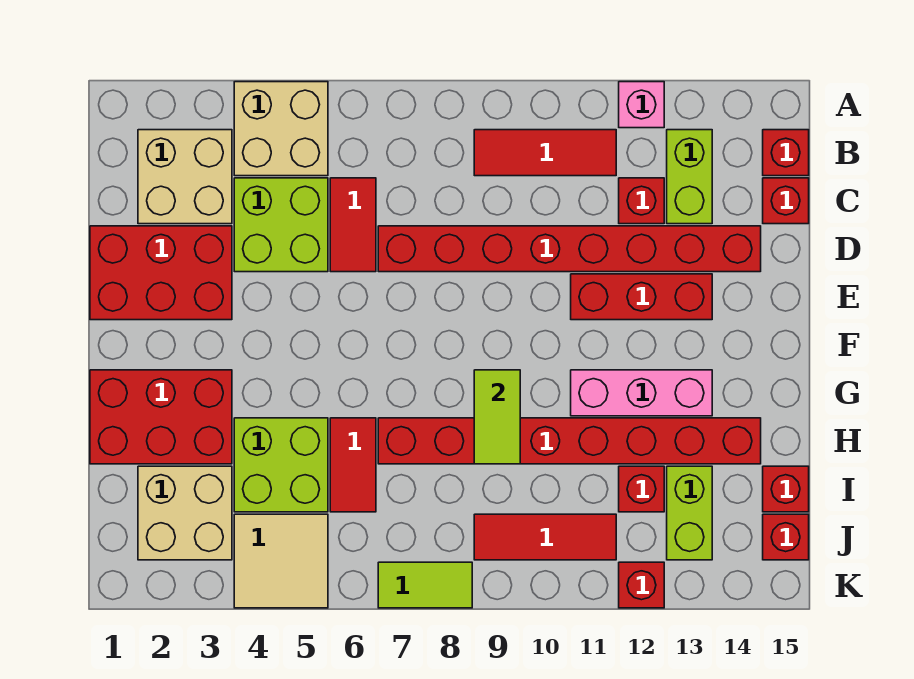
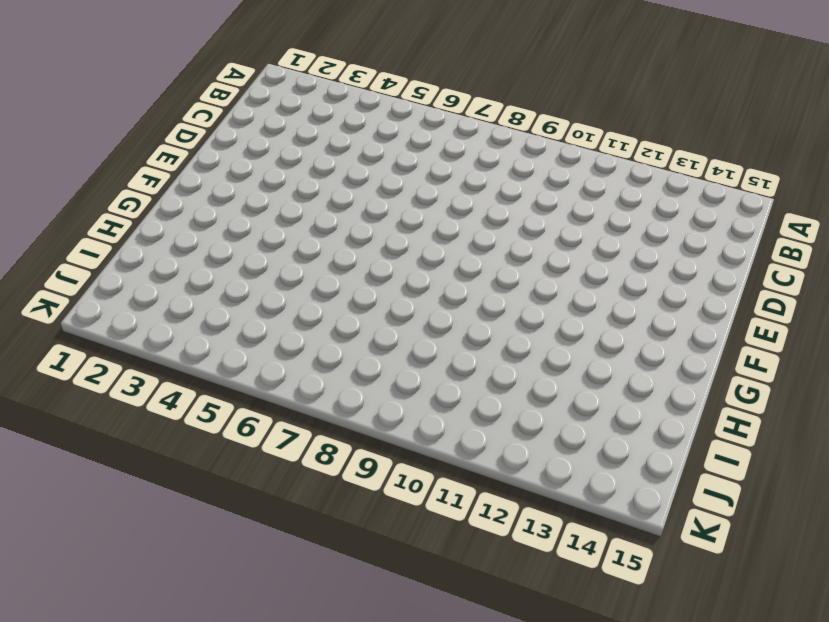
none -> tan 2x2 brick [234,82,328,176]
none -> pink 1x1 brick [619,82,664,128]
none -> tan 2x2 brick [138,130,232,224]

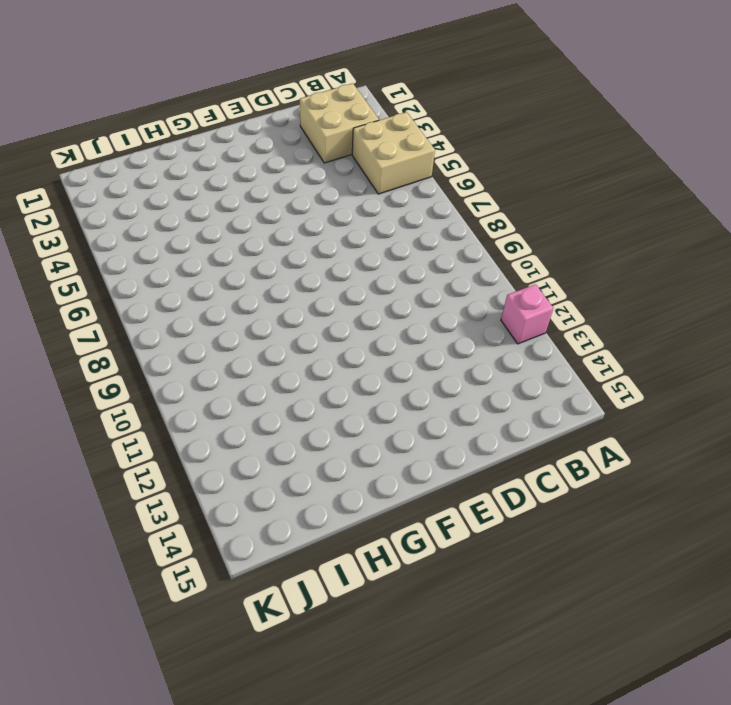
none -> red 1x3 tile [474,130,616,176]
none -> lime 1x2 brick [667,130,712,224]
none -> red 1x1 brick [763,130,809,176]

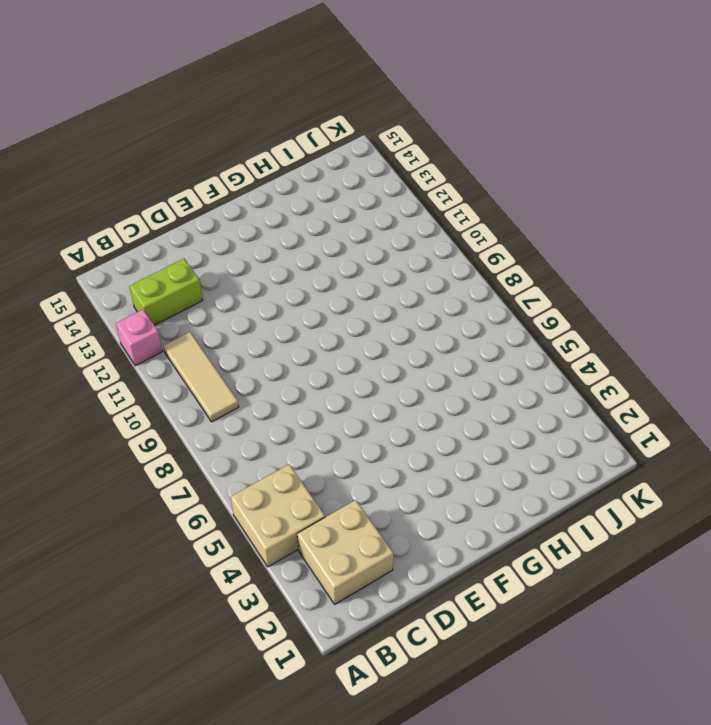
tan 1x3 tile [163,332,239,422] -> red 1x3 tile [474,130,616,176]
none -> red 1x1 brick [763,130,809,176]
none -> lime 2x2 brick [234,178,328,272]
none -> red 1x2 tile [330,178,376,272]

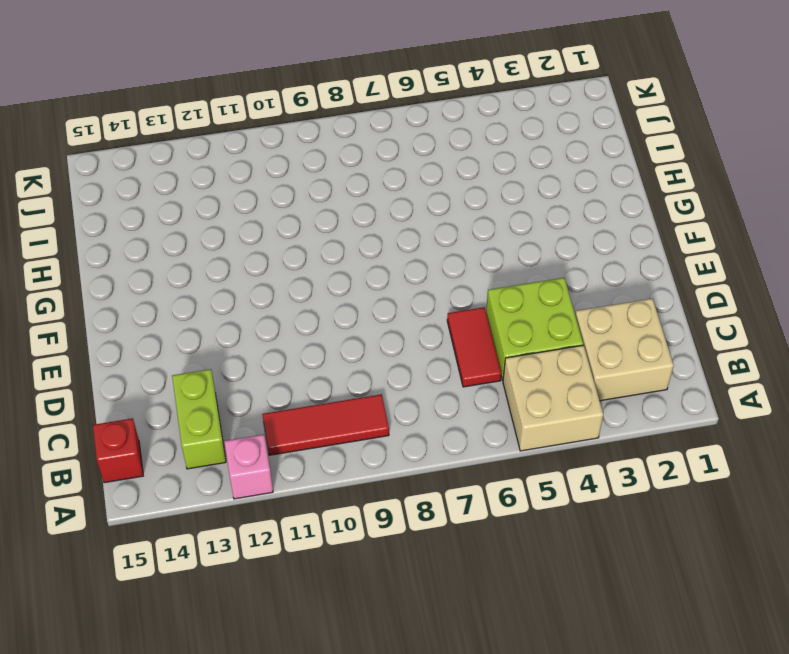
none -> red 1x1 brick [619,178,664,224]
none -> red 1x1 brick [763,178,809,224]
none -> red 2x3 brick [90,226,232,320]

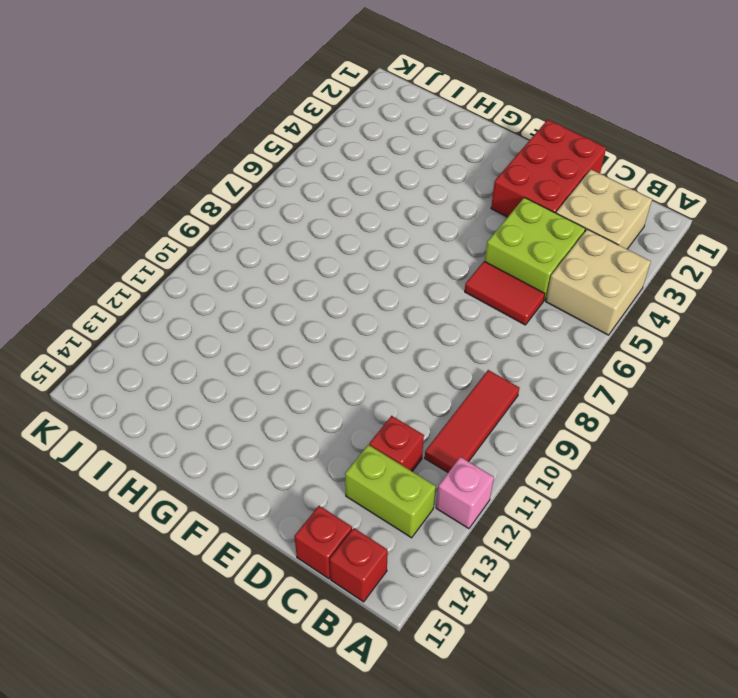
none -> red 1x8 brick [378,226,761,272]
none -> red 1x3 brick [571,274,712,320]
none -> red 2x3 brick [90,370,232,464]

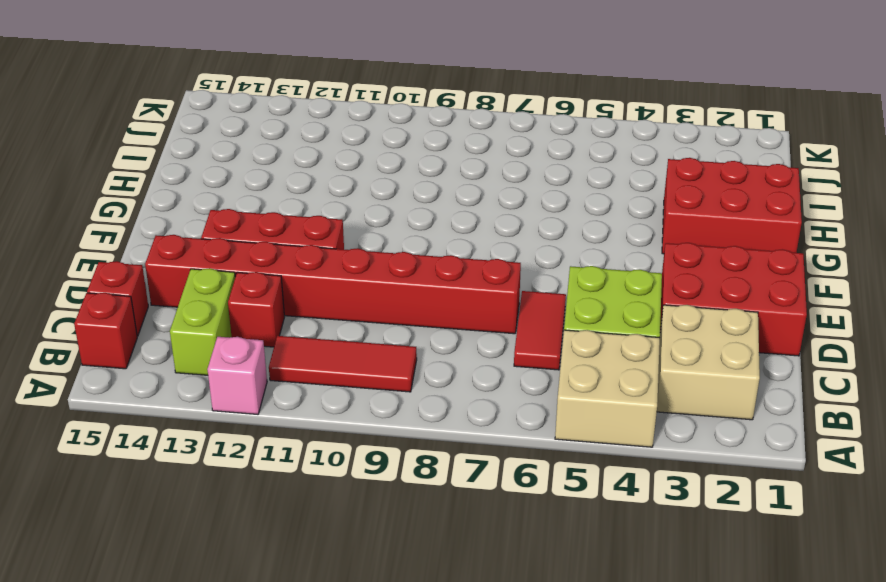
none -> pink 1x3 brick [571,370,712,416]
none -> lime 2x2 brick [234,418,328,512]
none -> red 1x2 tile [330,418,376,512]

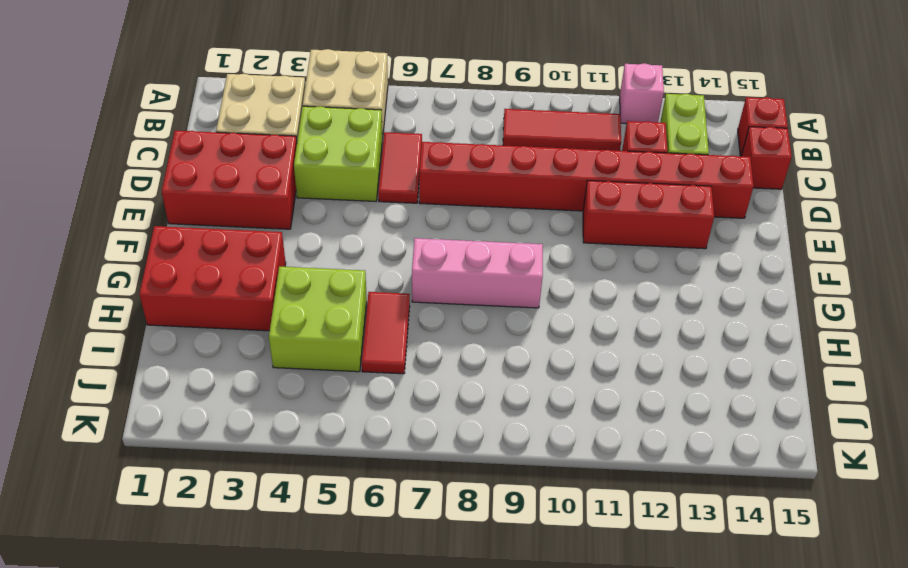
pink 1x3 brick [412,238,543,308] -> pink 1x3 brick moved to [571,370,712,416]
none -> red 1x8 brick [378,418,761,464]
none -> tan 2x2 brick [138,466,232,560]
none -> red 1x1 brick [619,466,664,512]

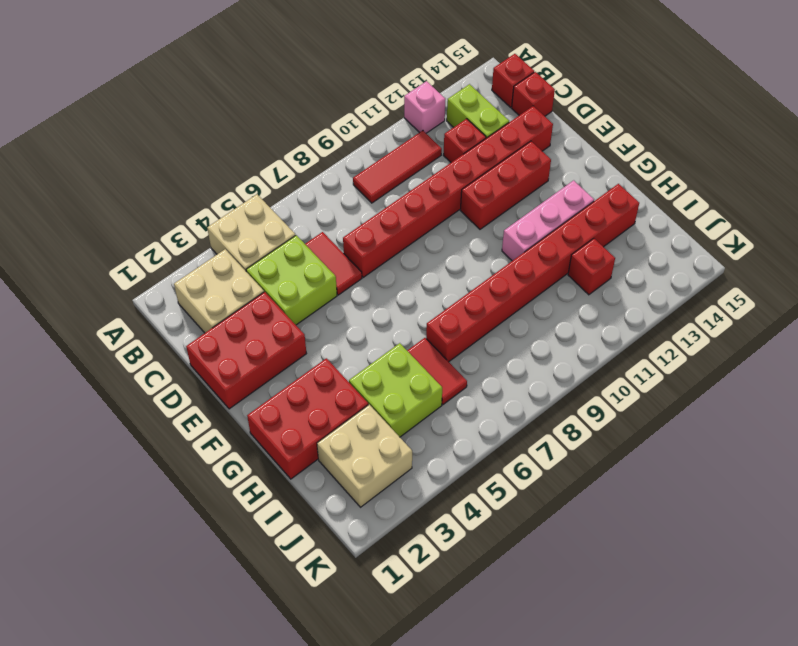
none -> lime 1x2 brick [667,466,712,560]
none -> red 1x1 brick [763,466,809,512]
none -> tan 2x2 tile [234,514,328,608]

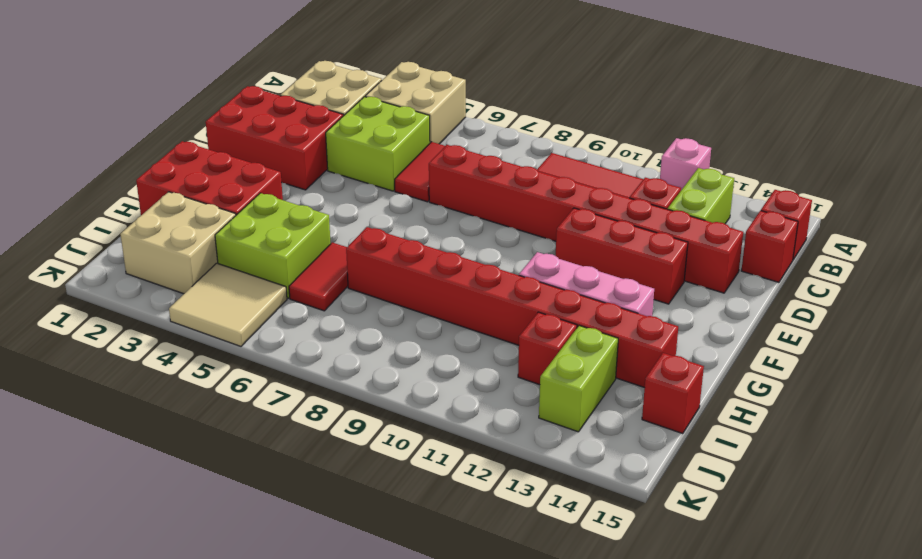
none -> red 1x3 tile [474,514,616,560]
none -> red 1x1 brick [763,514,809,560]
none -> lime 1x2 tile [378,562,472,608]

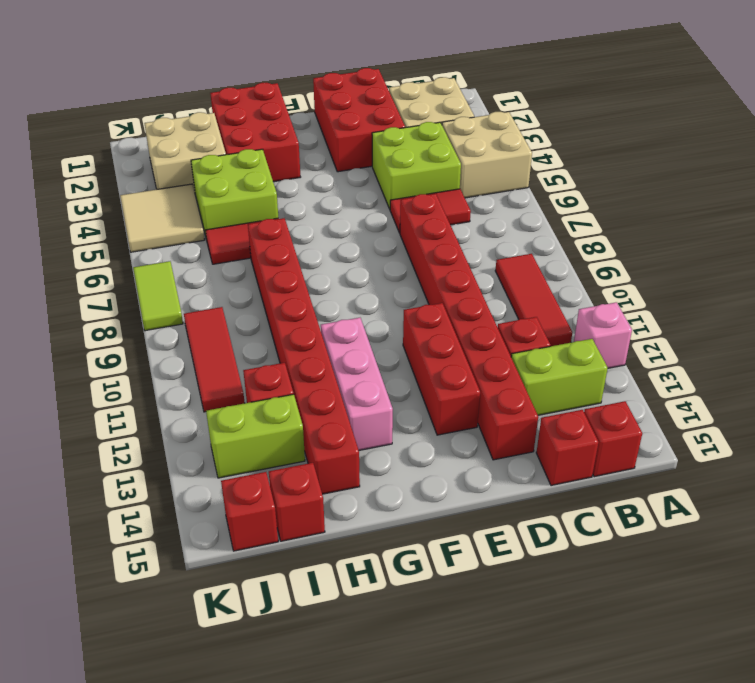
none -> red 1x1 brick [619,562,664,608]
none -> lime 1x2 tile [474,370,520,464]

